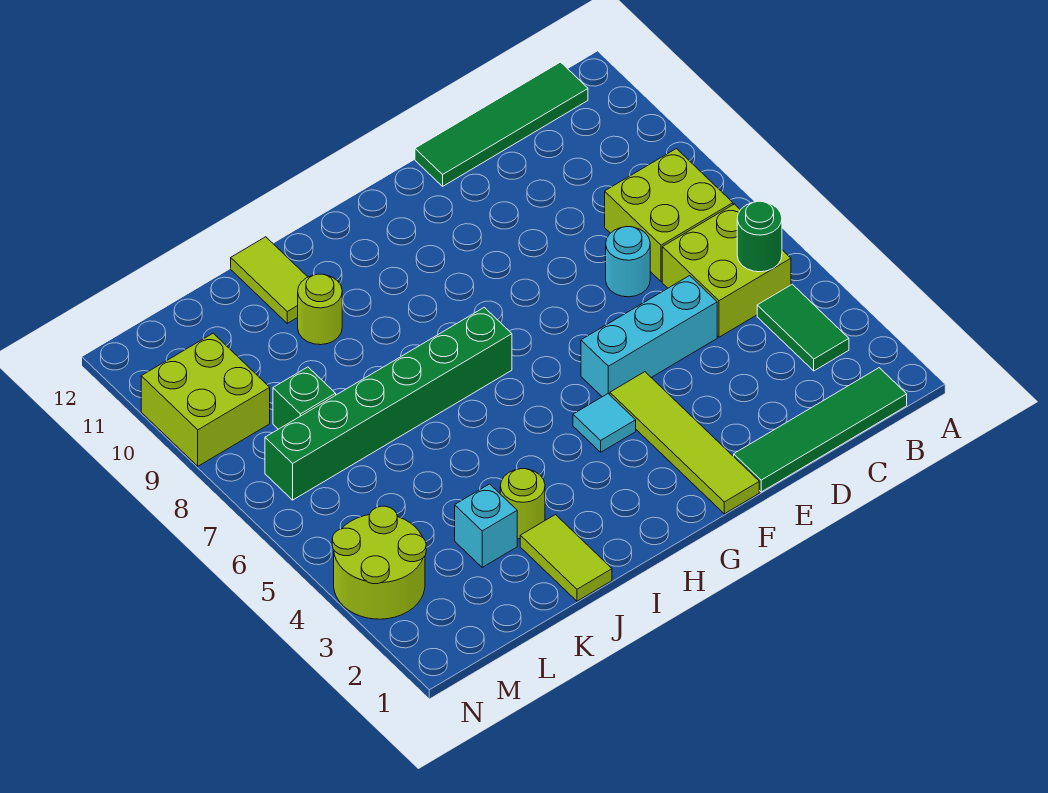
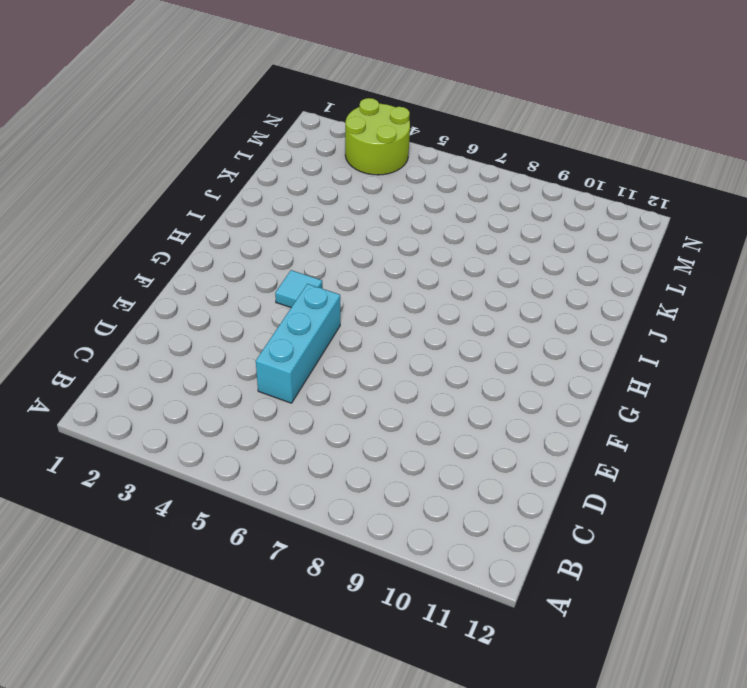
none -> green 1x4 tile [734,368,907,492]
none -> green 1x2 tile [757,284,849,371]
none -> lime 2x2 brick [662,204,791,337]

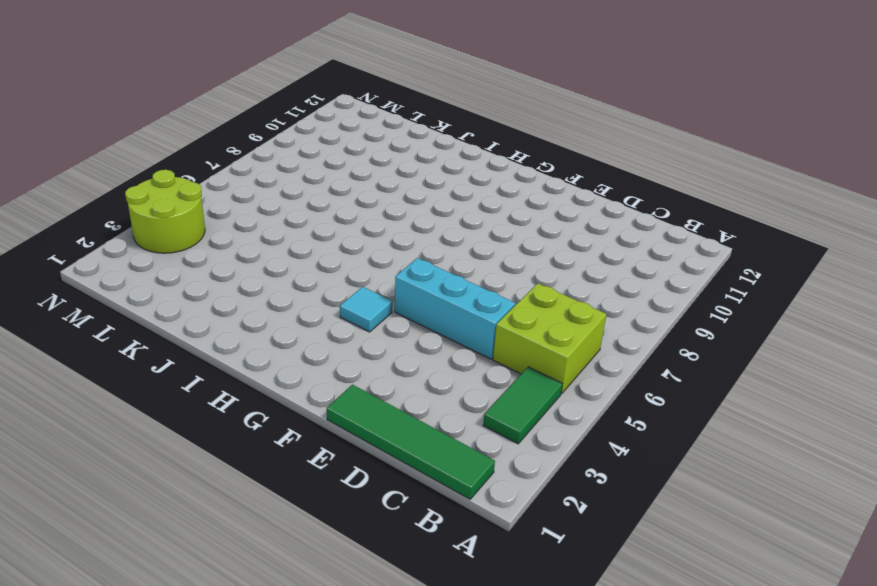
none -> lime 2x2 brick [605,149,733,282]
none -> green 1x4 tile [415,62,588,186]
none -> cyan 1x1 round brick [606,227,650,297]

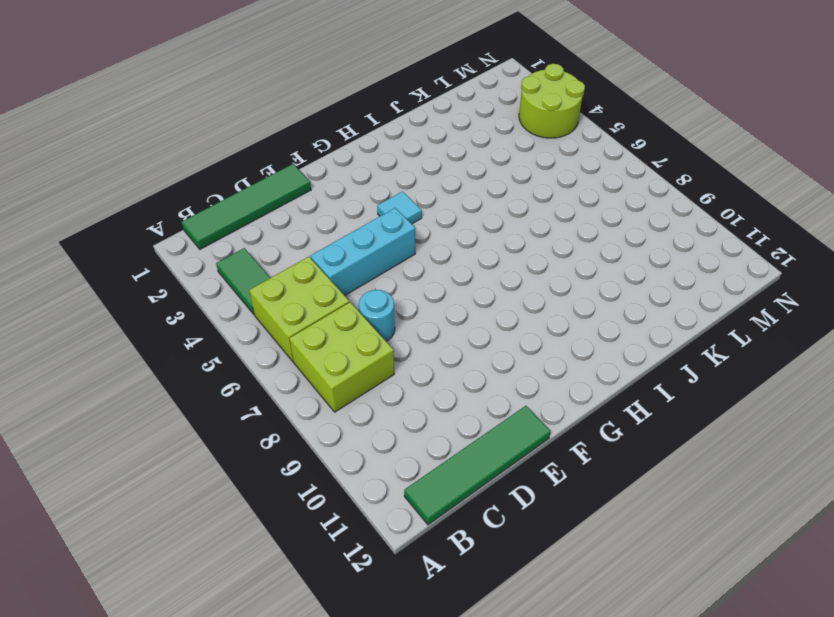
none -> lime 1x4 tile [610,372,759,514]
none -> green 1x6 brick [265,307,512,500]
none -> lime 1x2 tile [520,515,612,601]

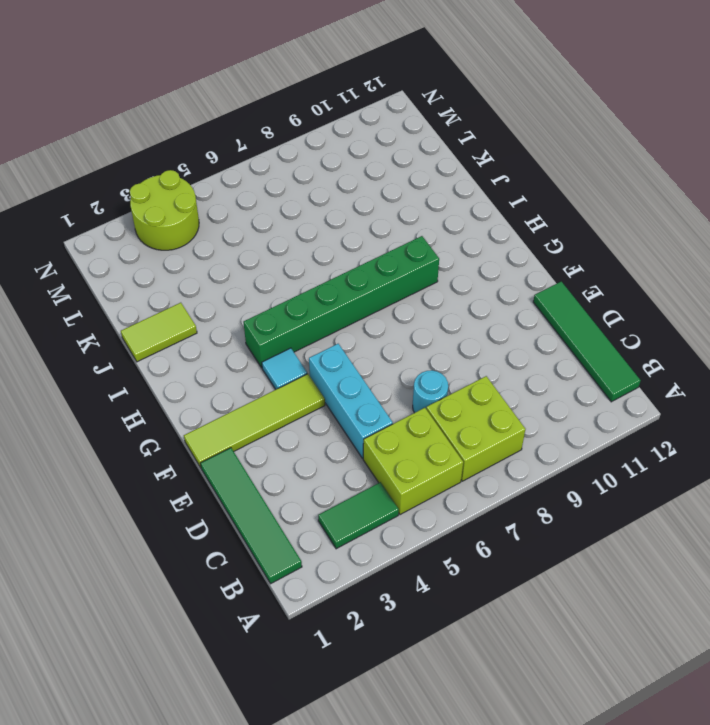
green 1x6 brick [243,236,439,368] -> green 1x6 brick turned to [265,307,512,500]
none -> lime 1x1 round brick [500,469,545,539]
none -> lime 1x1 round brick [298,274,342,345]
none -> lime 1x2 tile [231,237,307,323]

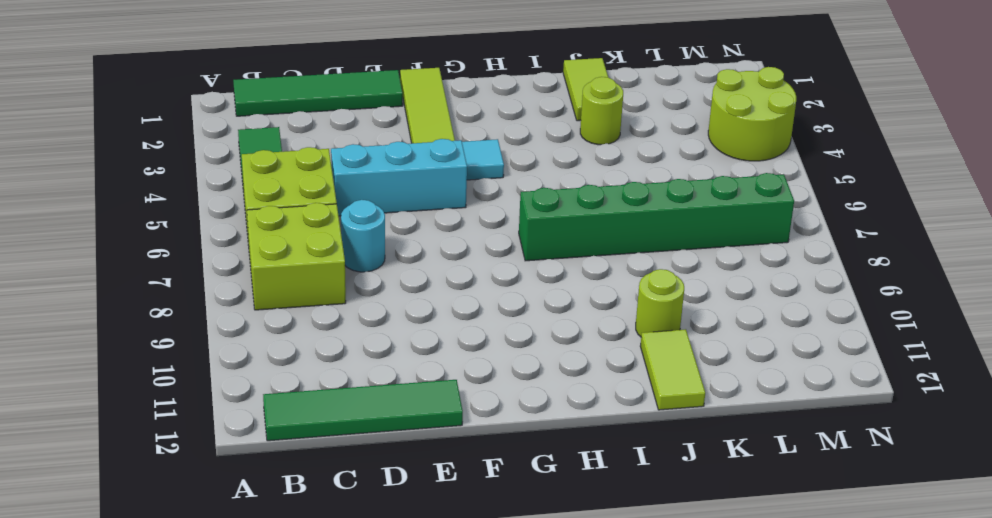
none -> cyan 1x1 brick [455,484,517,567]
none -> green 1x1 brick [273,367,336,429]
none -> lime 2x2 brick [141,333,270,466]

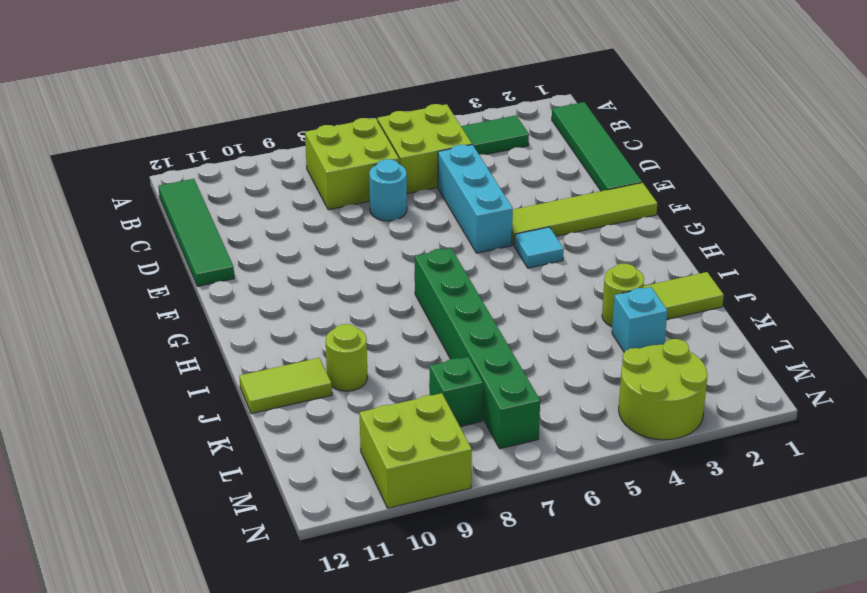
none -> green 1x1 round brick [737,201,782,272]

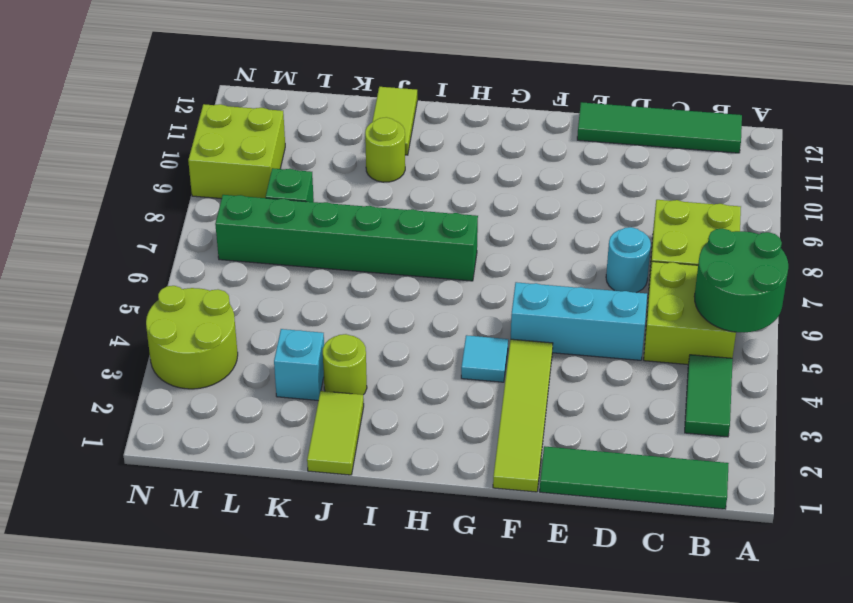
green 2x2 round brick [694,228,788,332] -> green 1x1 round brick [737,201,782,272]

